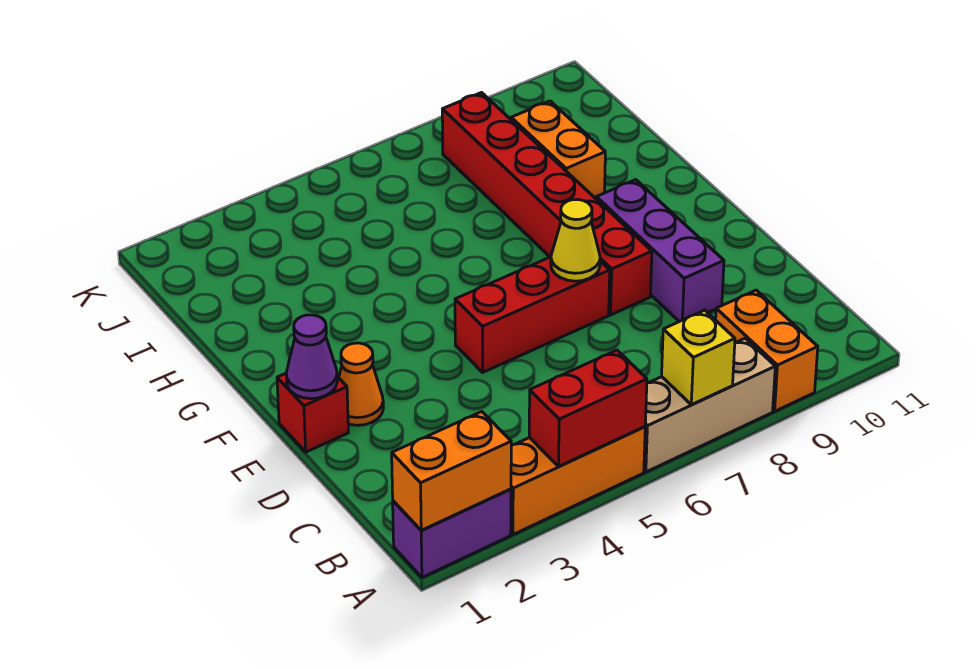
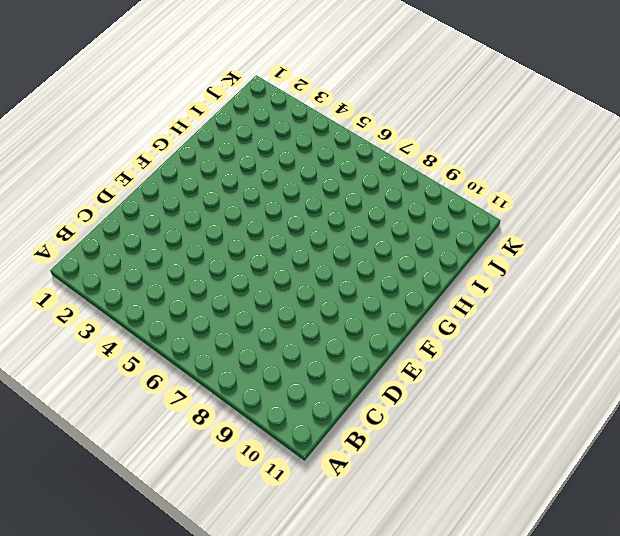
none -> purple 1x2 brick [393,489,511,577]
none -> orange 1x3 brick [511,427,645,535]
none -> tan 1x3 brick [644,338,775,472]

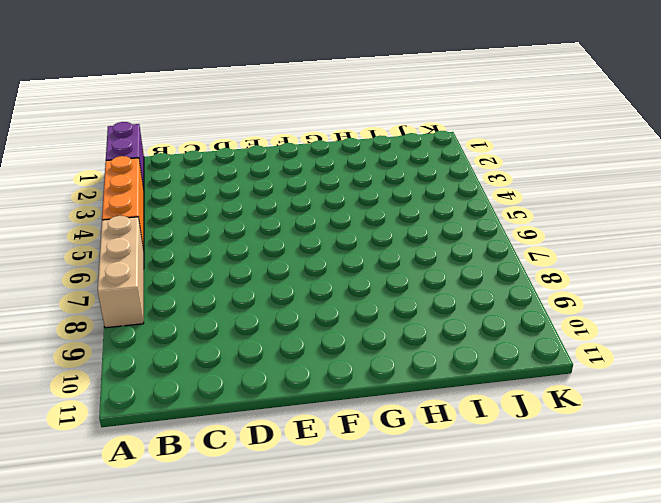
none -> orange 1x2 brick [716,290,818,411]
none -> purple 1x3 brick [596,180,724,322]
none -> red 1x1 brick [277,373,348,452]

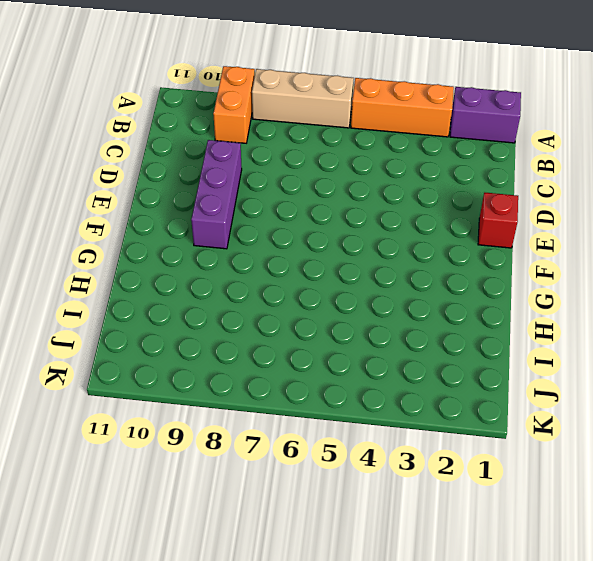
none -> orange 1x1 cone [339,343,383,425]
none -> red 1x3 brick [455,257,610,372]
none -> red 1x6 brick [442,93,652,315]

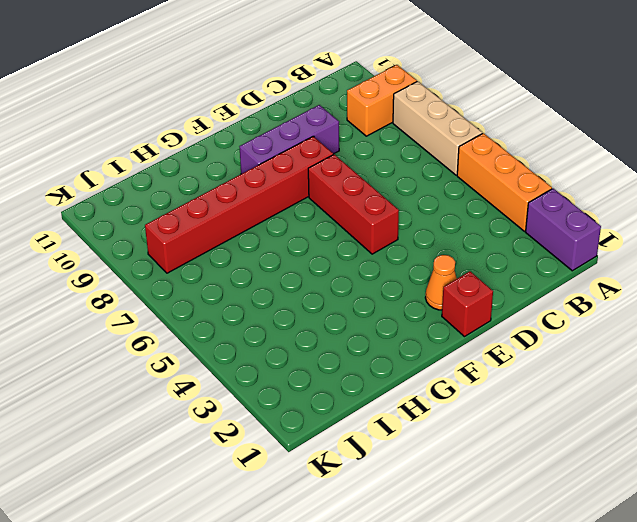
none -> orange 1x2 brick [511,101,605,199]
none -> orange 1x2 brick [392,412,511,530]
none -> red 1x2 brick [529,350,647,467]

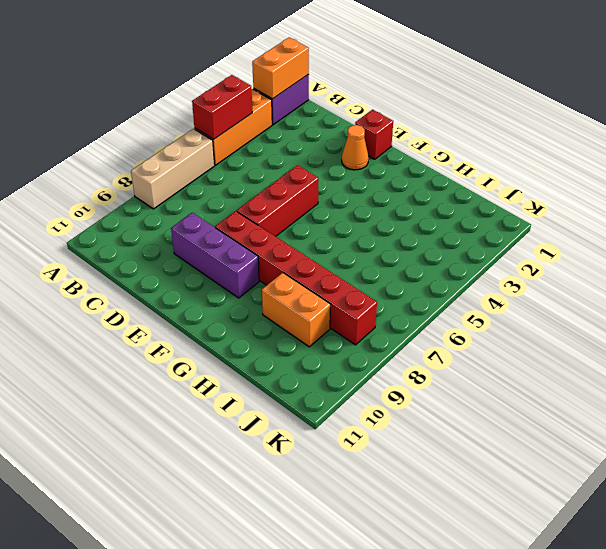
none -> orange 1x2 brick [716,290,818,411]
none -> yellow 1x1 brick [662,310,735,405]
none -> purple 1x1 cone [286,315,337,399]

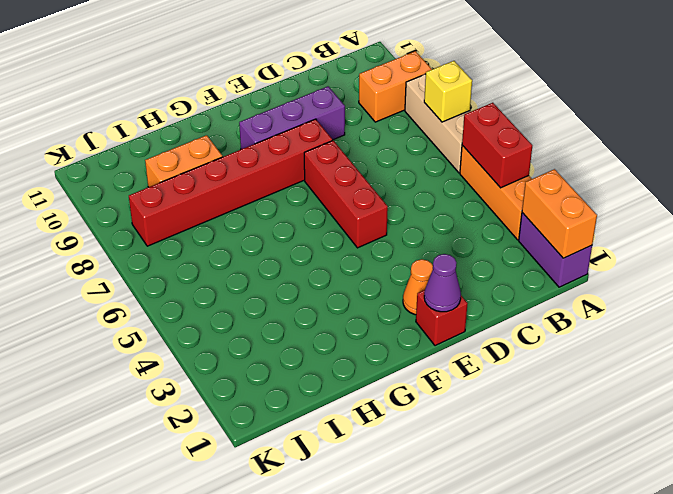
none -> yellow 1x1 cone [551,200,600,281]

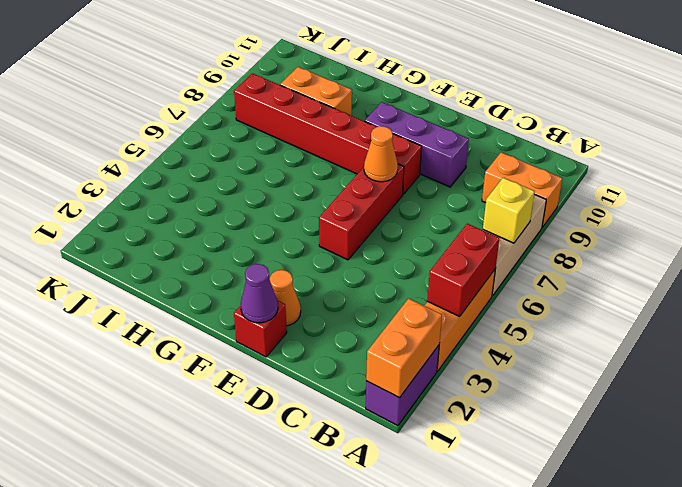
orange 1x1 cone [364,126,398,182] -> yellow 1x1 cone [551,200,600,281]

